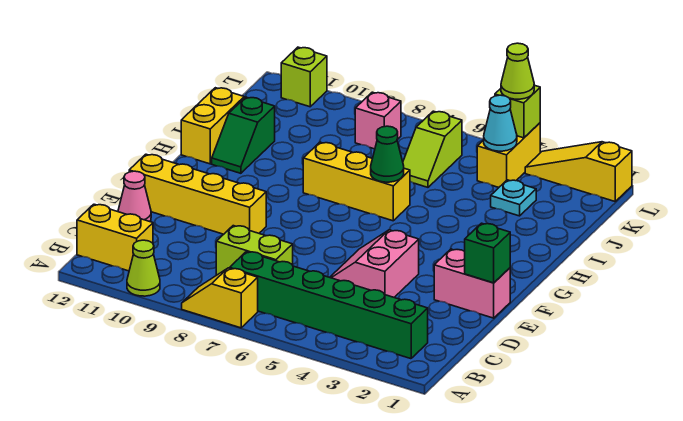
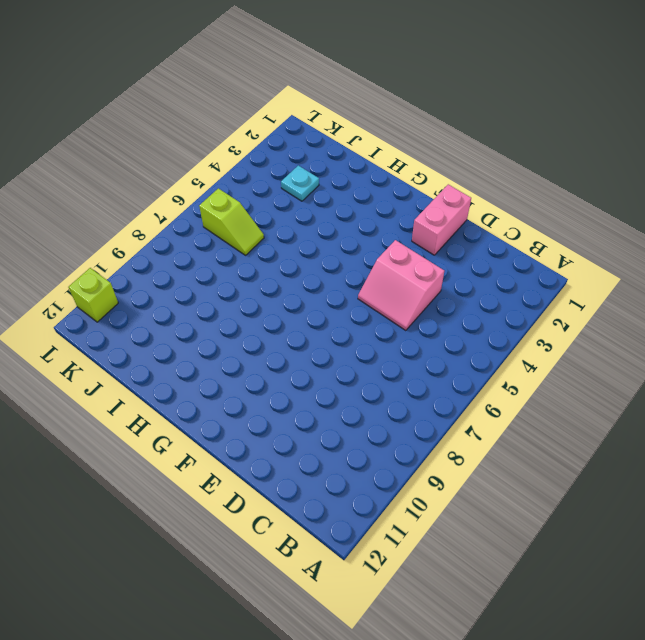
none -> yellow 1x2 slope [182,268,258,328]
none -> lime 1x1 cone [127,240,160,296]
none -> green 1x6 brick [230,252,428,359]

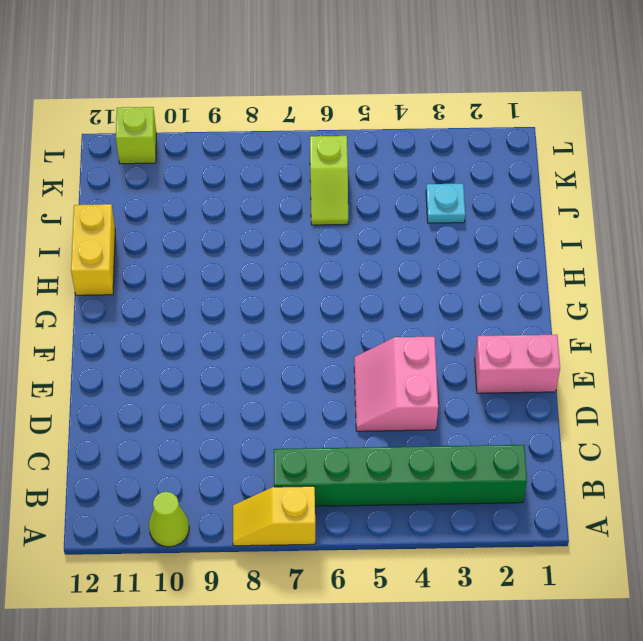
none -> yellow 1x2 brick [77,204,153,271]
none -> lime 1x2 brick [216,226,293,275]
none -> pink 1x1 cone [118,171,151,222]

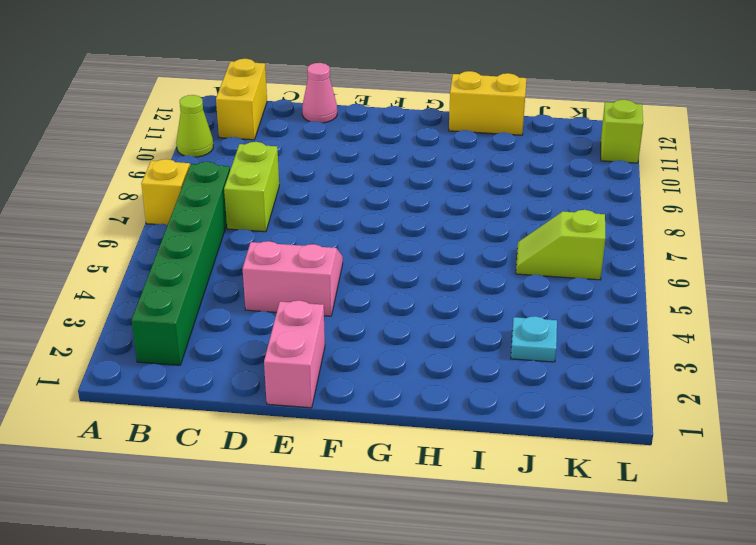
none -> yellow 1x4 brick [129,154,266,234]
none -> yellow 1x3 brick [303,142,410,221]
none -> green 1x2 slope [212,97,275,173]

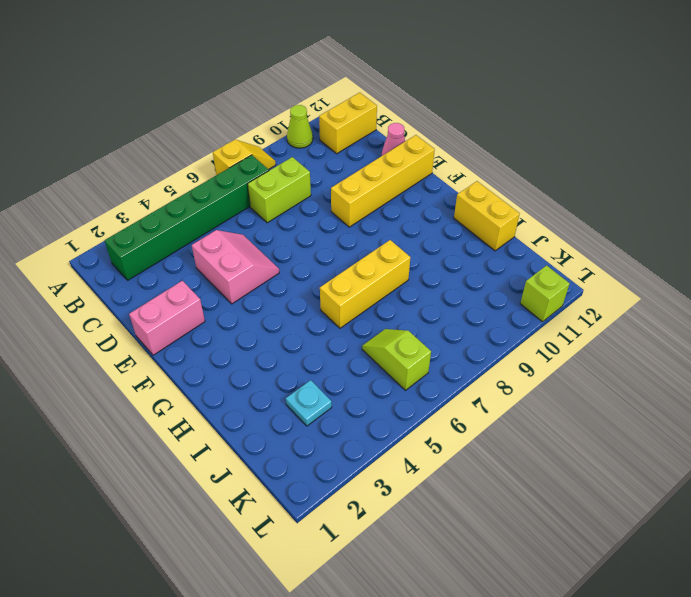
none -> green 1x2 slope [212,97,275,173]
none -> yellow 1x2 brick [477,123,540,187]
none -> pink 1x1 brick [355,92,401,149]

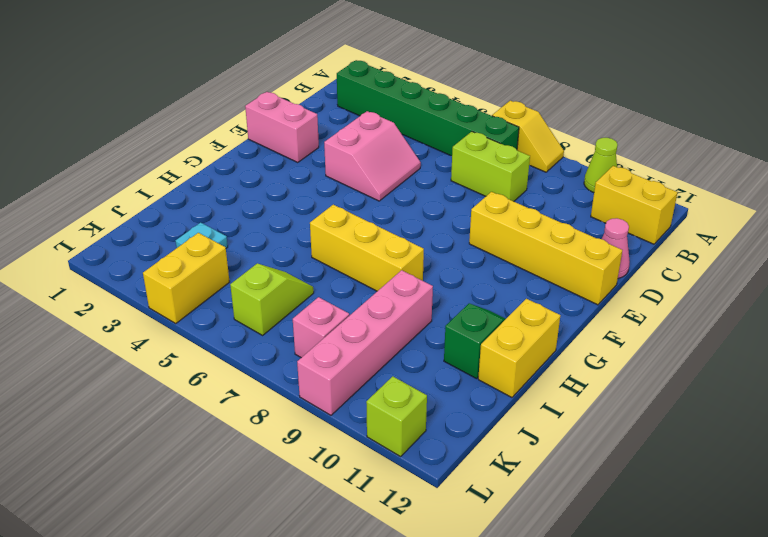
pink 1x4 brick [297,270,433,415] -> none
none -> yellow 1x3 slope [525,142,632,201]
none -> green 1x1 brick [465,223,510,283]
none -> green 1x1 cone [371,126,404,182]

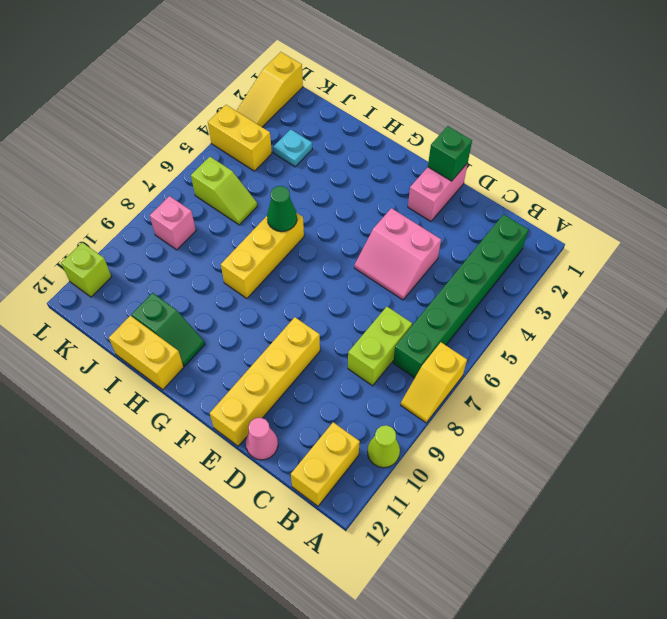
none -> cyan 1x1 cone [484,95,517,151]
none -> lime 1x1 brick [495,85,540,138]
none -> lime 1x1 cone [501,43,534,99]

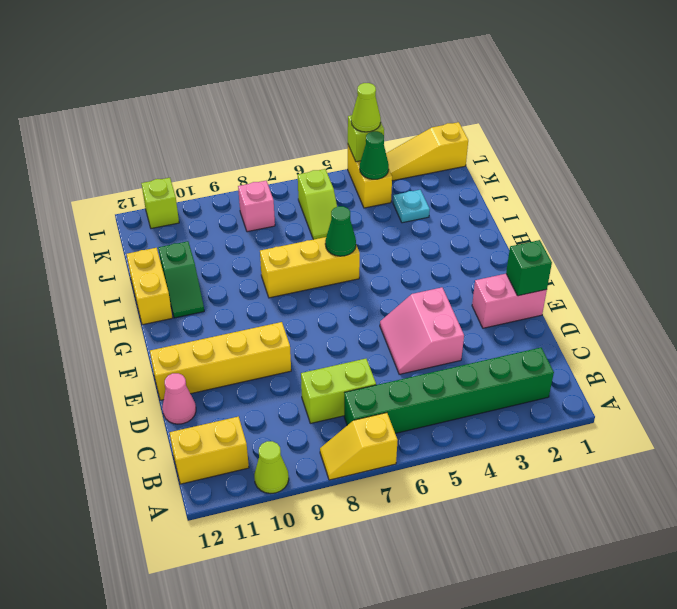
green 1x1 cone [360,131,389,179] -> cyan 1x1 cone [484,95,517,151]

